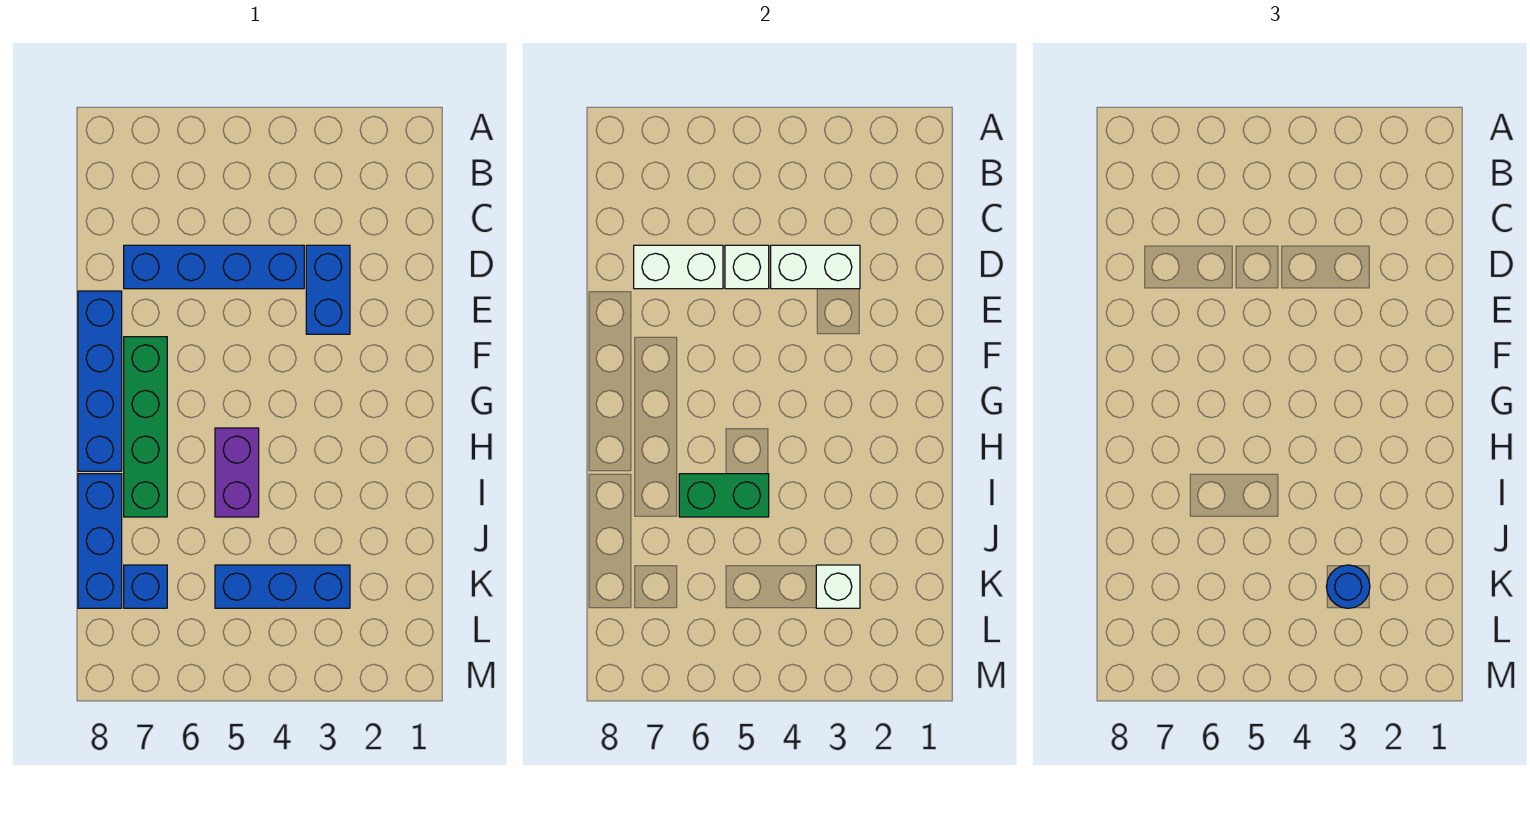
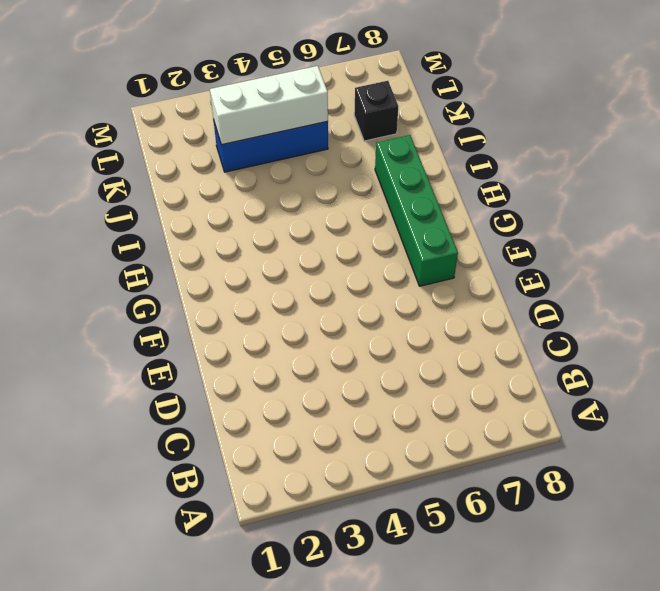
white 1x3 brick [210,66,328,145] -> white 1x1 brick [816,565,860,608]
black 1x1 brick [354,81,398,141] -> blue 1x1 brick [124,565,167,608]
none -> blue 1x2 brick [306,245,350,334]
none -> blue 1x4 brick [124,245,304,289]
none -> blue 1x4 brick [78,291,122,471]

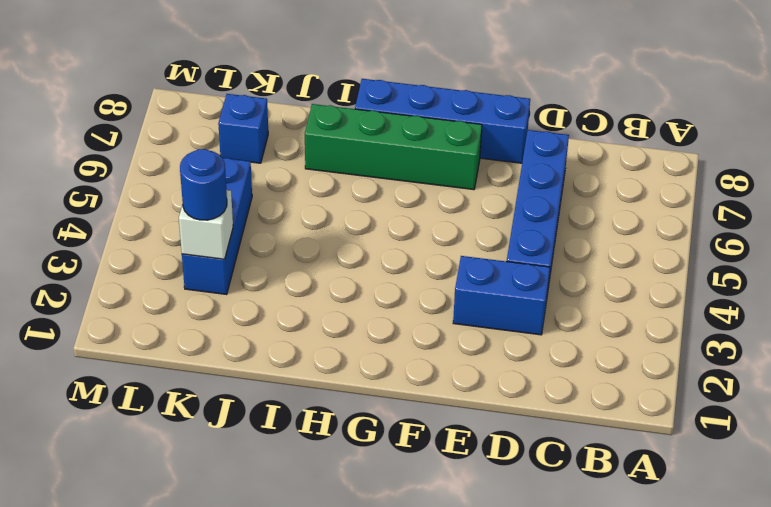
none -> purple 1x2 brick [215,428,259,517]
none -> blue 1x3 brick [78,474,122,608]
none -> white 1x2 brick [771,245,860,289]

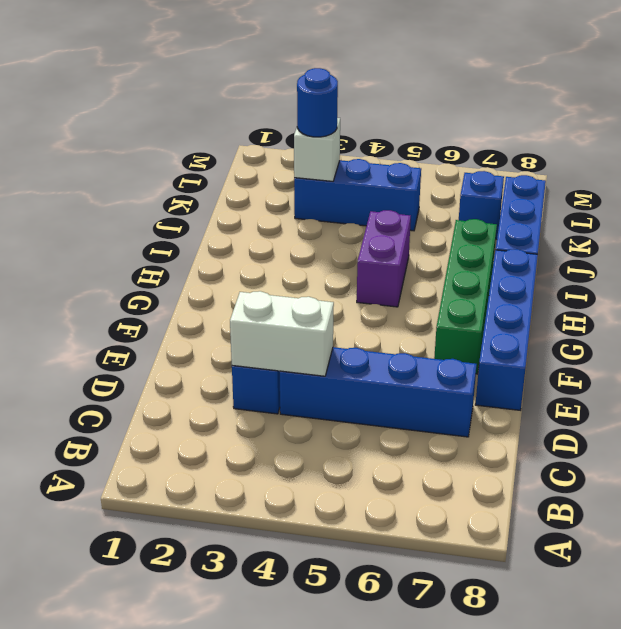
none -> white 1x1 brick [725,245,769,289]
none -> white 1x2 brick [634,245,723,289]
none -> green 1x2 brick [679,474,769,517]

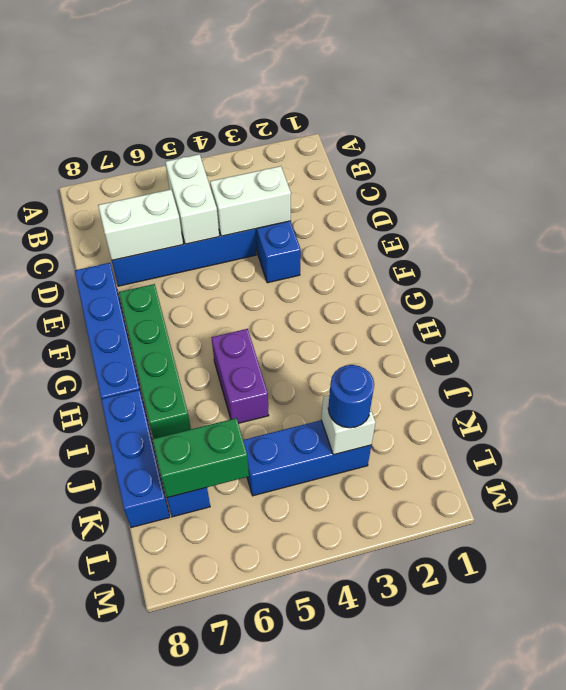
white 1x2 brick [165,154,219,244] -> white 1x1 brick [725,245,769,289]
green 1x2 brick [152,418,249,498] -> green 1x2 brick moved to [679,474,769,517]

